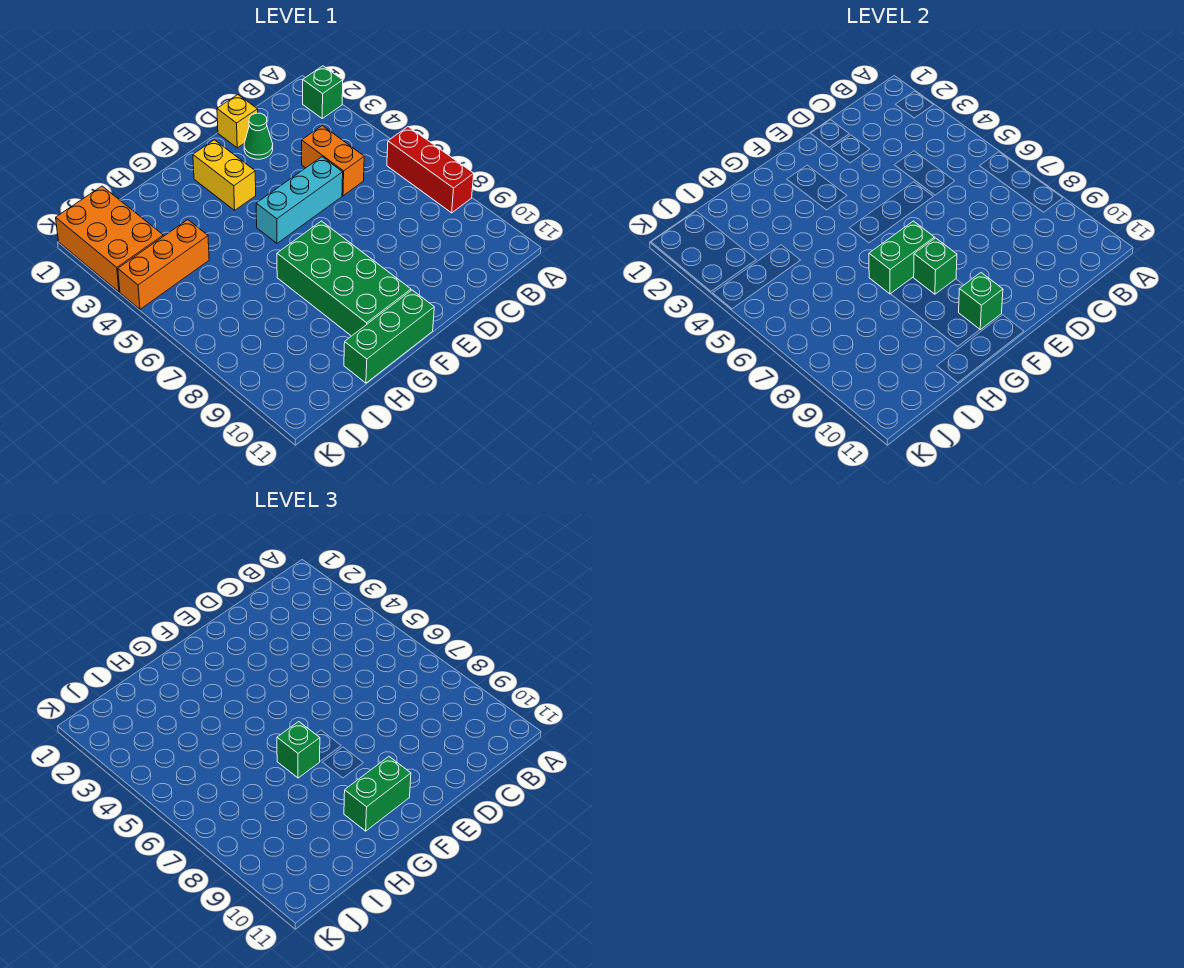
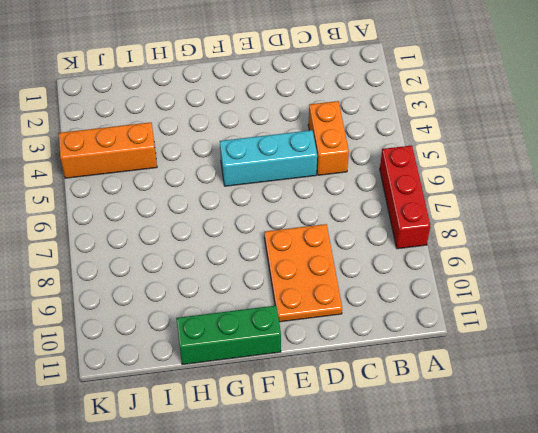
orange 2x3 plate [264,224,342,322] -> none
none -> green 1x1 brick [303,66,343,118]
none -> yellow 1x1 brick [217,95,258,148]
none -> green 1x1 cone [244,113,273,159]

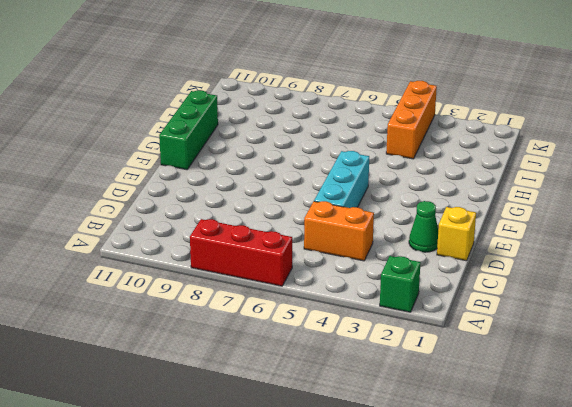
none -> yellow 1x2 brick [193,140,256,210]
none -> green 2x4 brick [277,221,411,336]
none -> orange 2x3 brick [56,186,163,292]

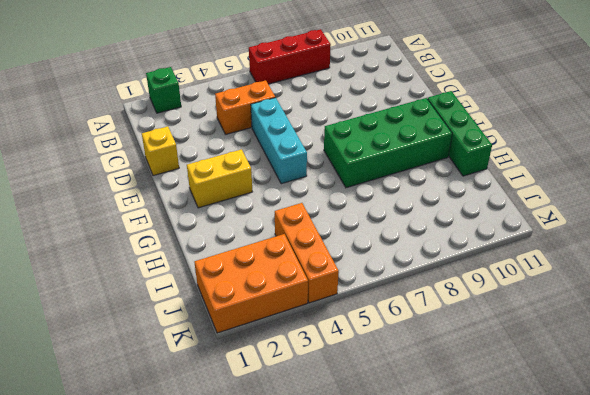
none -> green 1x1 cone [244,113,273,159]
none -> green 1x2 brick [869,221,934,294]
none -> green 1x1 brick [914,238,957,294]

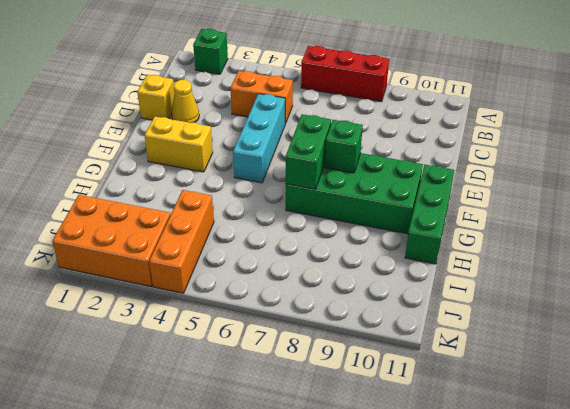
yellow 1x1 cone [171,80,199,123] -> green 1x1 cone [244,113,273,159]
none -> green 1x1 brick [959,273,1003,330]
none -> green 1x2 brick [344,757,411,831]
none -> green 1x1 brick [277,722,320,778]

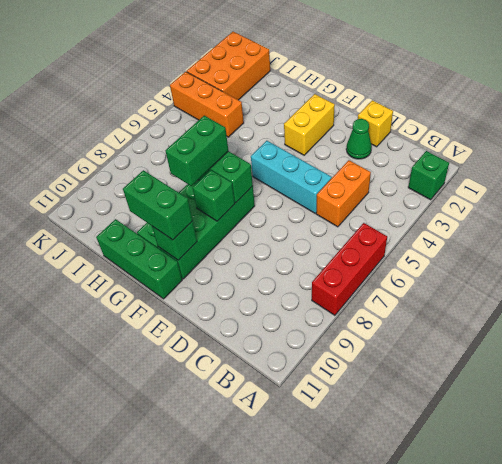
green 1x2 brick [166,116,228,186] -> green 1x1 brick [277,722,320,778]

